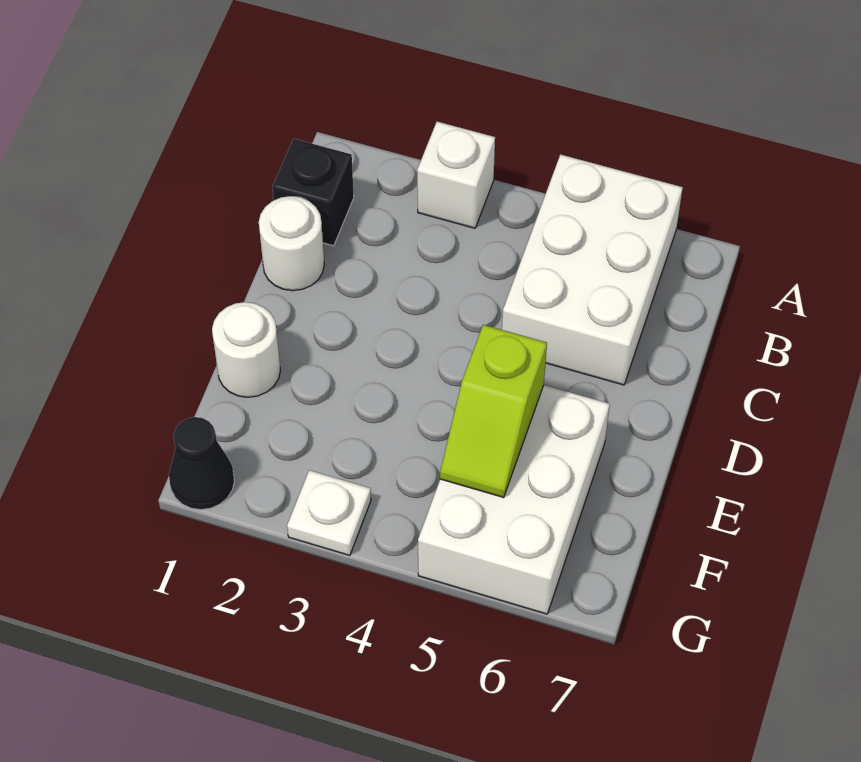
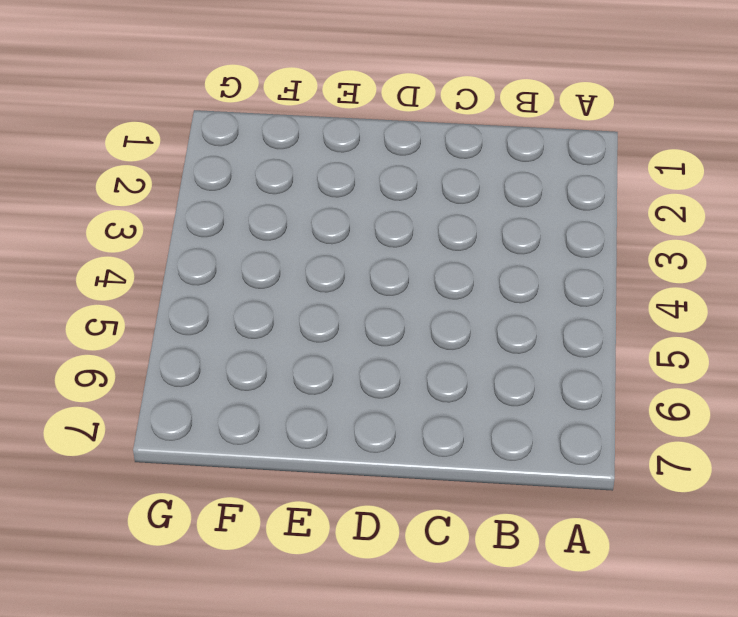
none -> white 1x1 brick [417,122,495,228]
none -> white 2x3 brick [502,155,683,385]

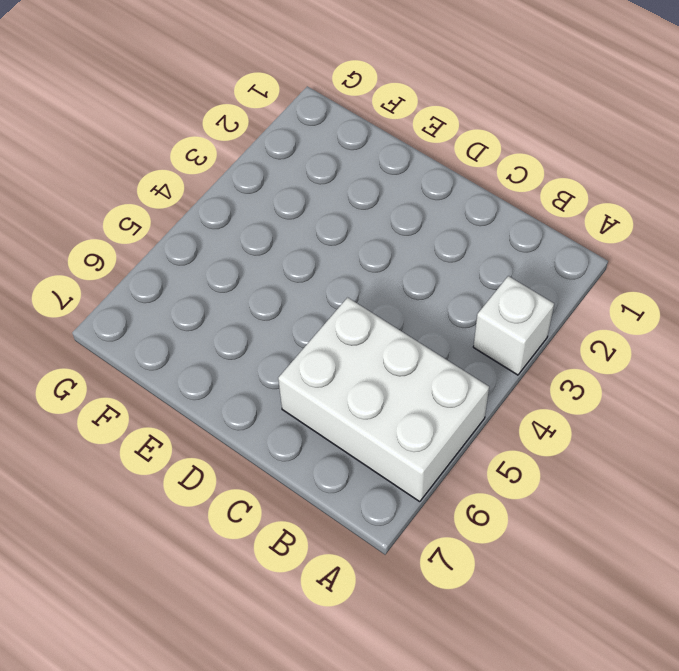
none -> black 1x1 brick [272,139,354,246]
none -> white 1x1 round brick [259,196,324,291]

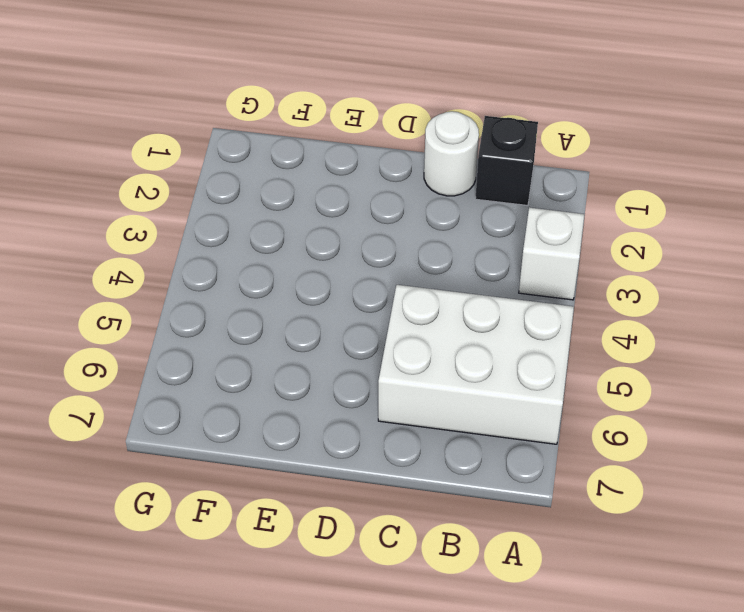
none -> white 1x1 round brick [212,302,280,397]
none -> white 2x3 brick [418,385,610,614]

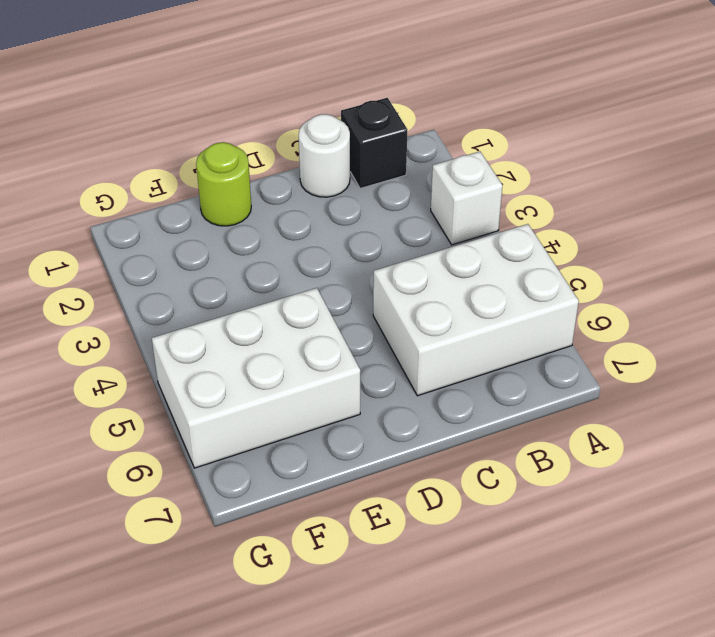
lime 1x1 round brick [196,142,251,226] -> white 1x1 round brick [212,302,280,397]
none -> black 1x1 cone [169,417,234,510]
none -> white 1x1 plate [287,470,371,555]

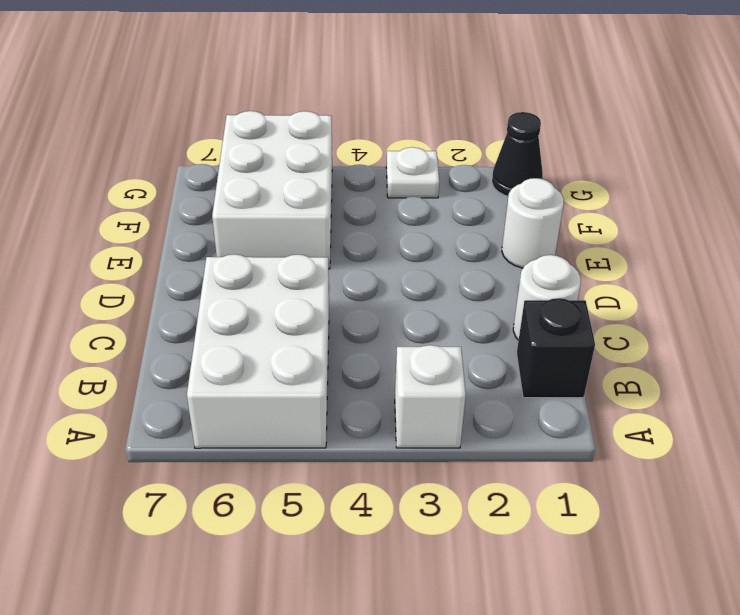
none -> lime 1x2 slope [440,325,547,498]

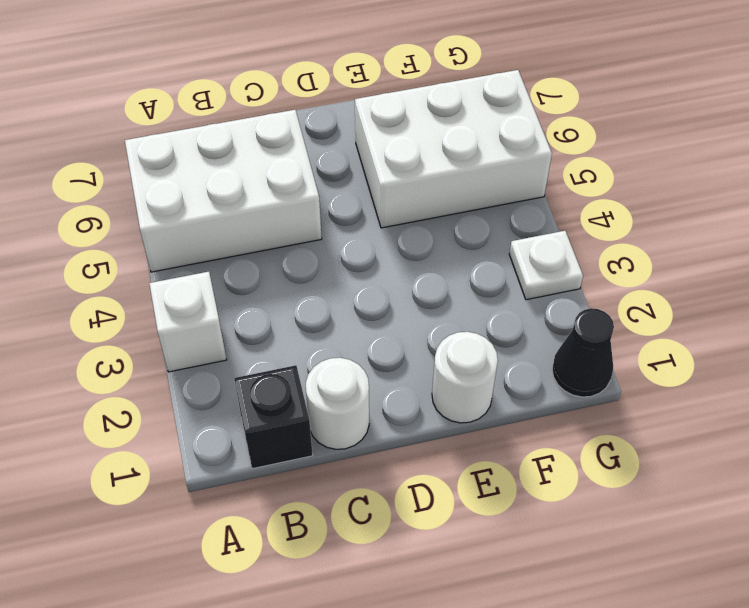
none -> lime 1x2 slope [440,325,547,498]

